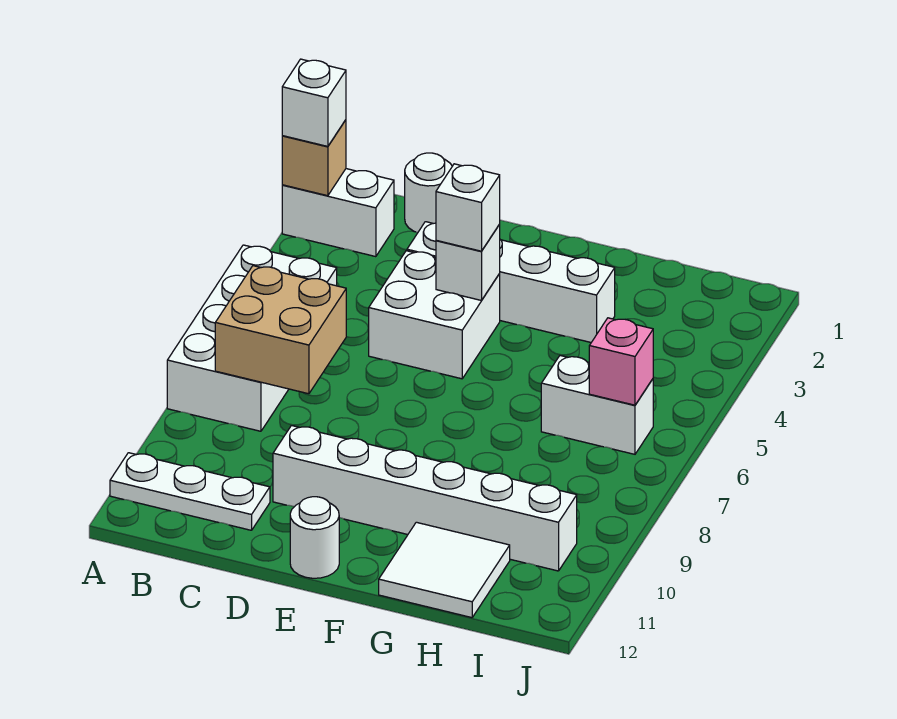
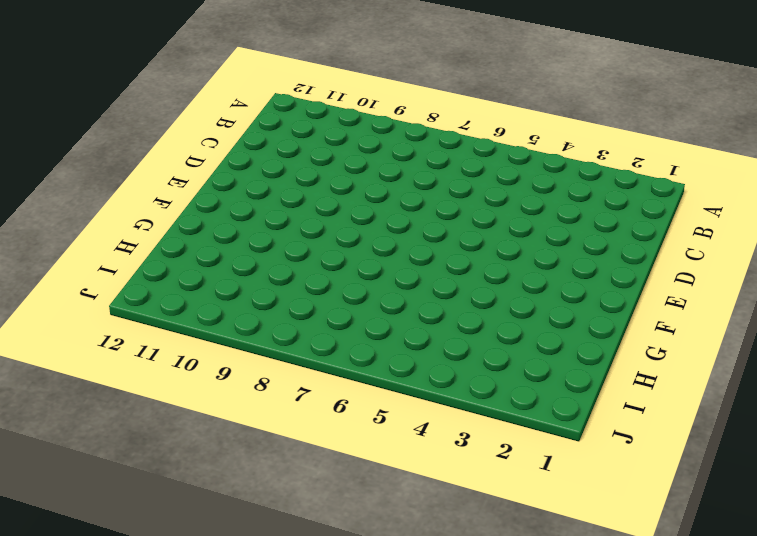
none -> white 1x2 brick [282,169,394,257]
none -> white 2x4 brick [167,245,337,431]
none -> white 1x3 plate [110,453,270,530]

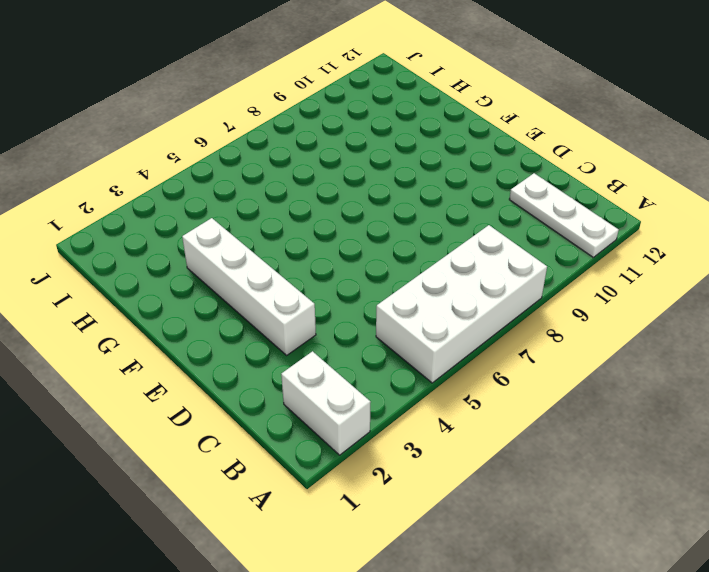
none -> white 1x1 round brick [405,153,452,232]
none -> white 2x2 brick [369,251,500,379]
none -> white 1x6 brick [273,426,577,571]

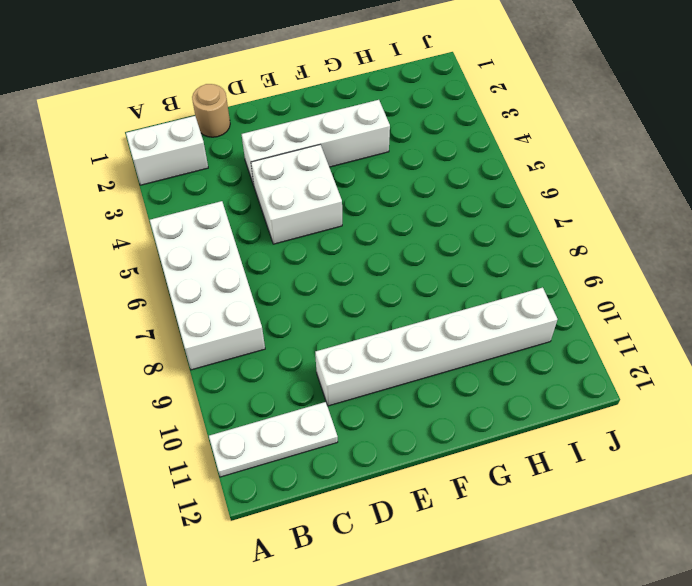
tan 1x1 round brick [192,84,230,137] -> white 1x1 round brick [405,153,452,232]
none -> white 1x1 round brick [290,497,339,578]
none -> white 2x2 tile [379,522,510,618]
none -> white 1x2 brick [541,356,653,454]

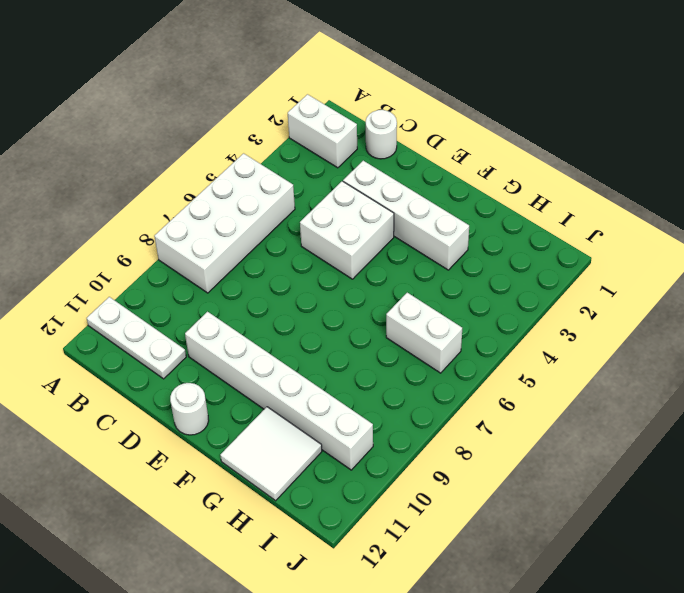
none -> tan 1x1 brick [282,120,346,196]
none -> tan 2x2 brick [215,266,346,394]
none -> white 1x1 brick [436,225,500,300]

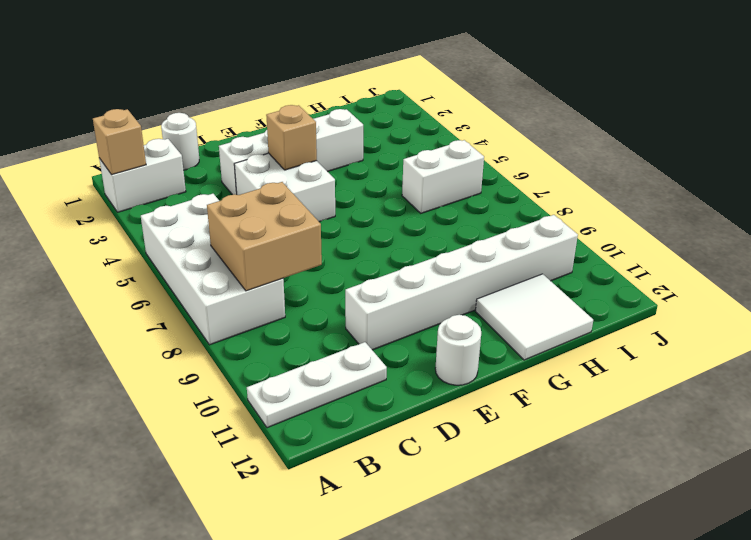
tan 1x1 brick [266,105,317,170] -> white 1x1 brick [436,225,500,300]
none -> pink 1x1 brick [589,318,653,405]
none -> white 1x1 brick [282,59,346,146]
none -> white 1x1 brick [436,164,500,251]

